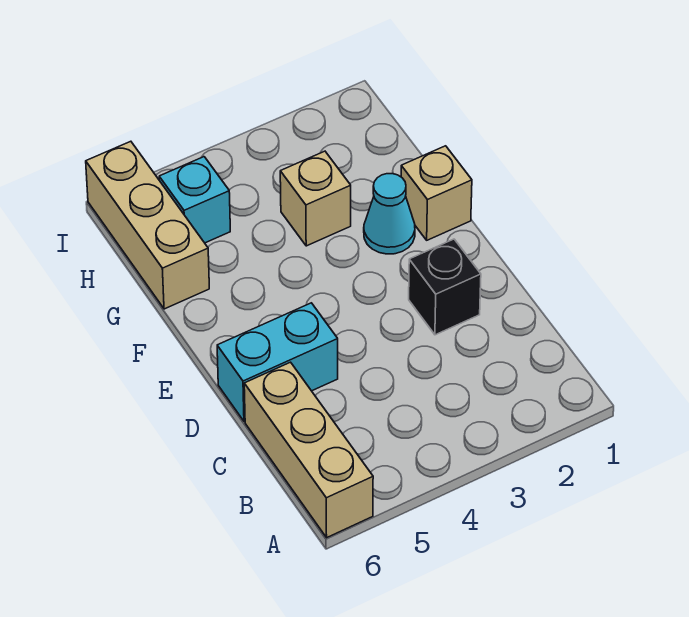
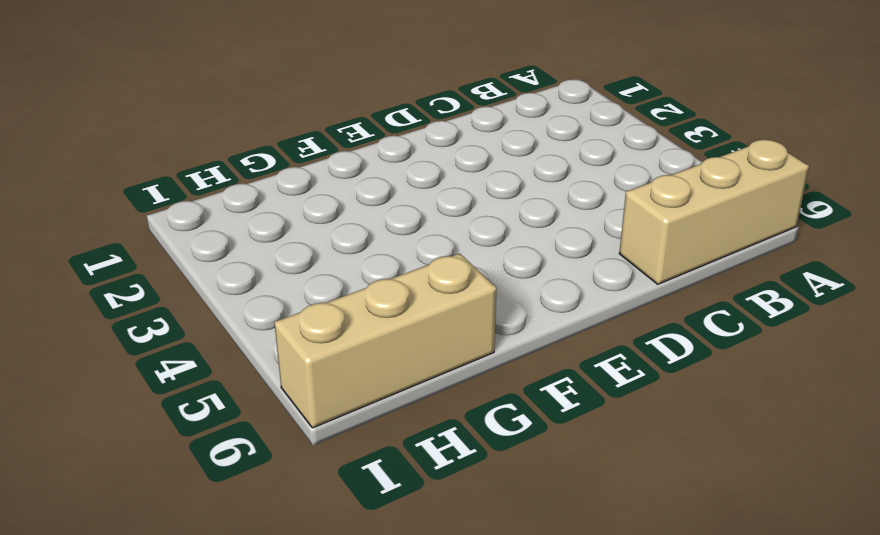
none -> black 1x1 brick [409,239,481,335]
none -> cyan 1x2 brick [217,303,338,421]

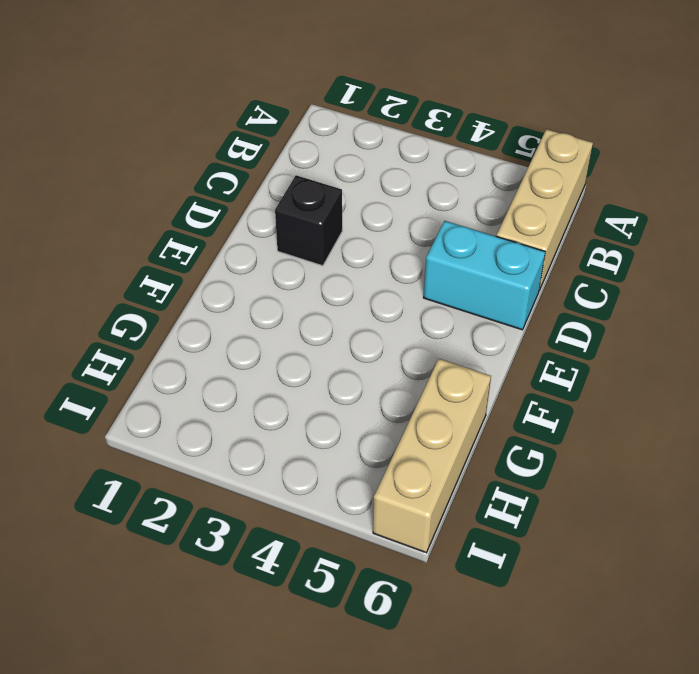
none -> tan 1x1 brick [401,146,472,240]
none -> cyan 1x1 cone [364,174,415,254]

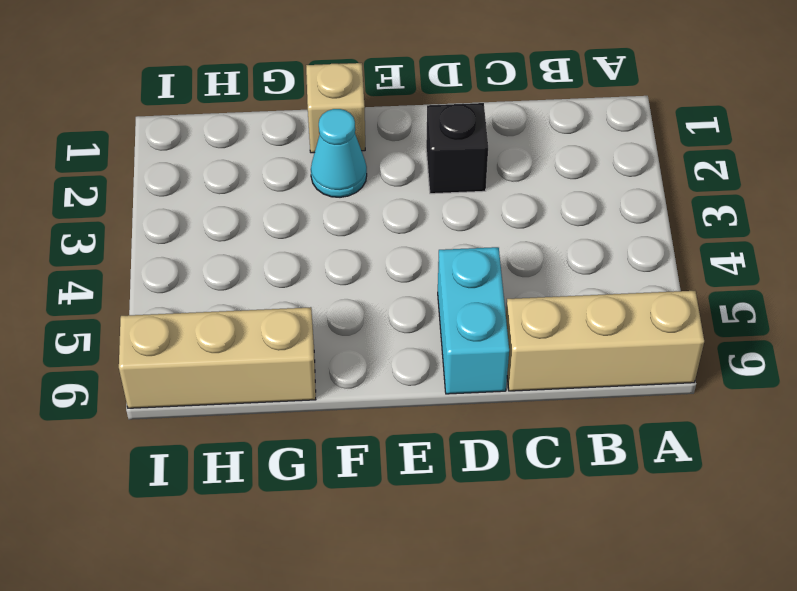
none -> tan 1x1 brick [280,151,351,246]
none -> cyan 1x1 brick [159,157,230,243]

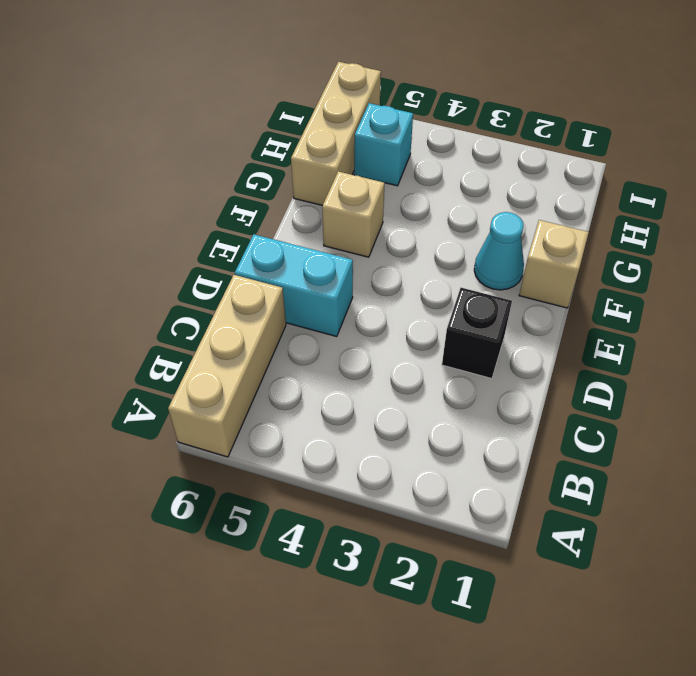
tan 1x1 brick [322,171,384,257] -> tan 1x1 brick moved to [280,151,351,246]

